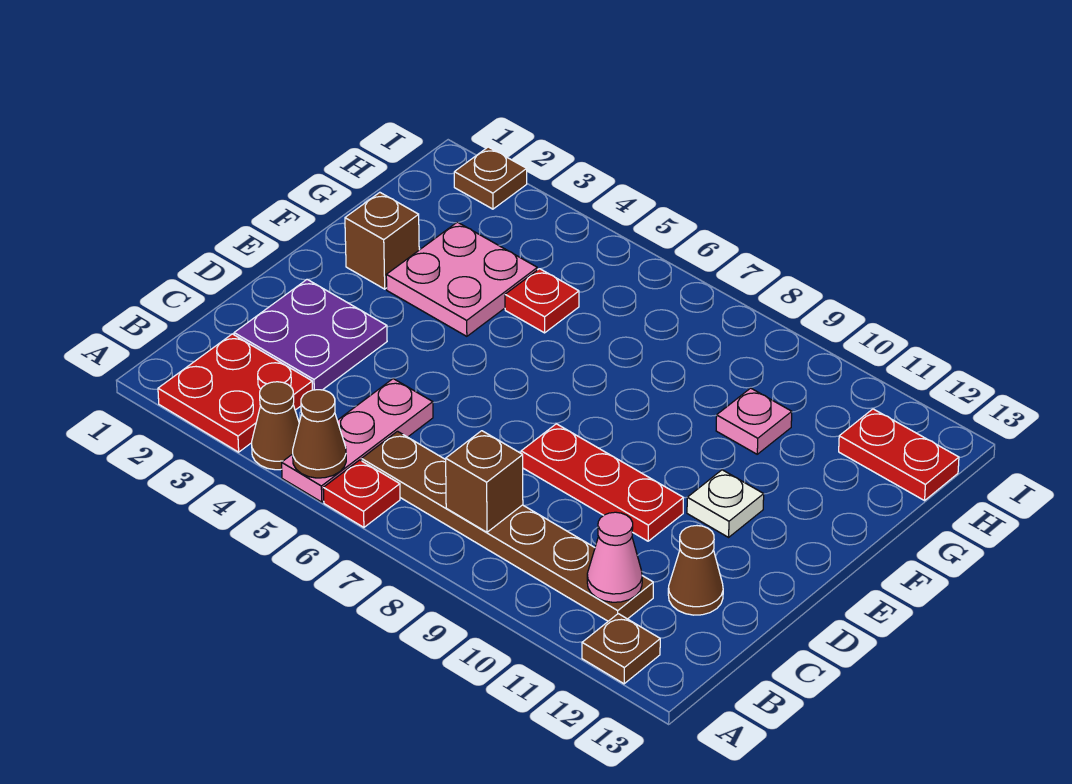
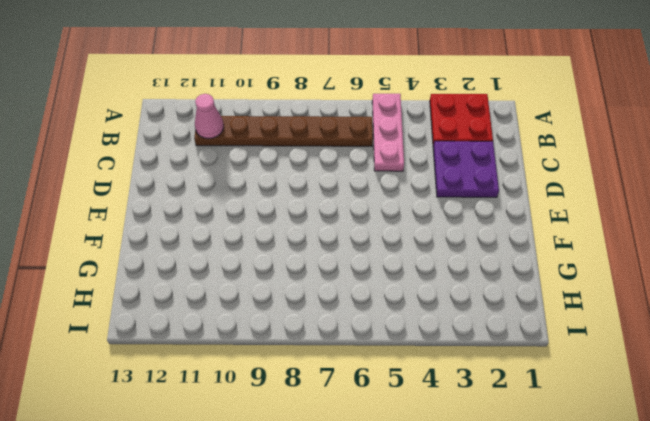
none -> brown 1x1 cone [252,382,299,470]
none -> red 1x1 plate [323,460,400,527]
none -> brown 1x1 plate [582,614,660,684]

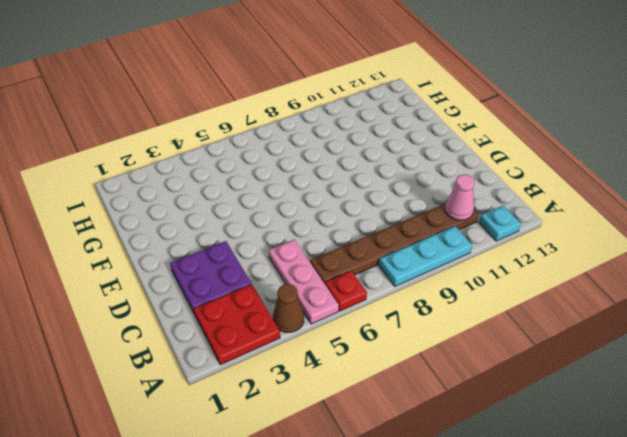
cyan 1x3 plate [379,226,472,286] -> none
cyan 1x1 plate [479,205,521,241] -> brown 1x1 plate [582,614,660,684]
none -> brown 1x1 cone [668,526,723,615]
none -> red 1x3 plate [521,424,683,541]
none -> white 1x1 plate [687,470,764,537]

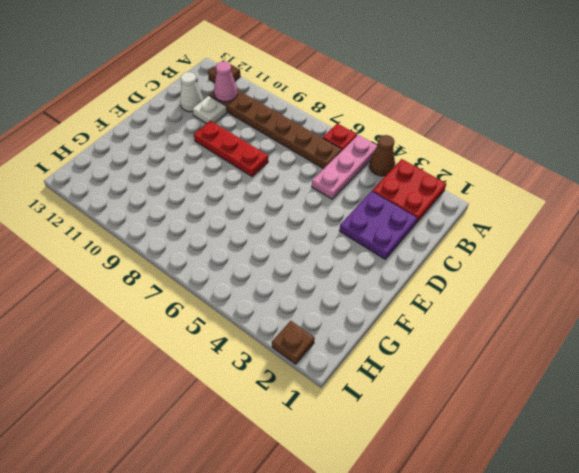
white 1x1 plate [193,96,227,124] -> white 1x1 plate moved to [687,470,764,537]
white 1x1 cone [180,72,203,112] -> brown 1x1 cone [668,526,723,615]
none -> brown 1x1 brick [345,192,419,289]
none -> pink 2x2 plate [386,222,537,336]
none -> red 1x1 plate [505,269,579,333]

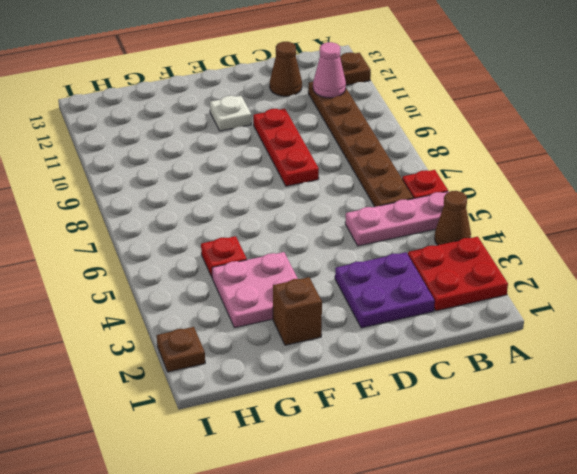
none -> pink 1x1 plate [716,388,792,454]
none -> red 1x2 plate [839,409,959,501]
none -> brown 1x1 cone [293,390,346,478]

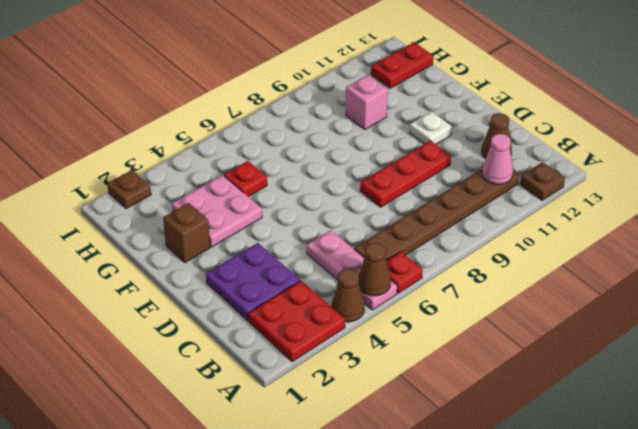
pink 1x1 brick [346,75,388,129] -> pink 1x1 plate [716,388,792,454]
none -> brown 1x1 brick [446,431,523,532]

